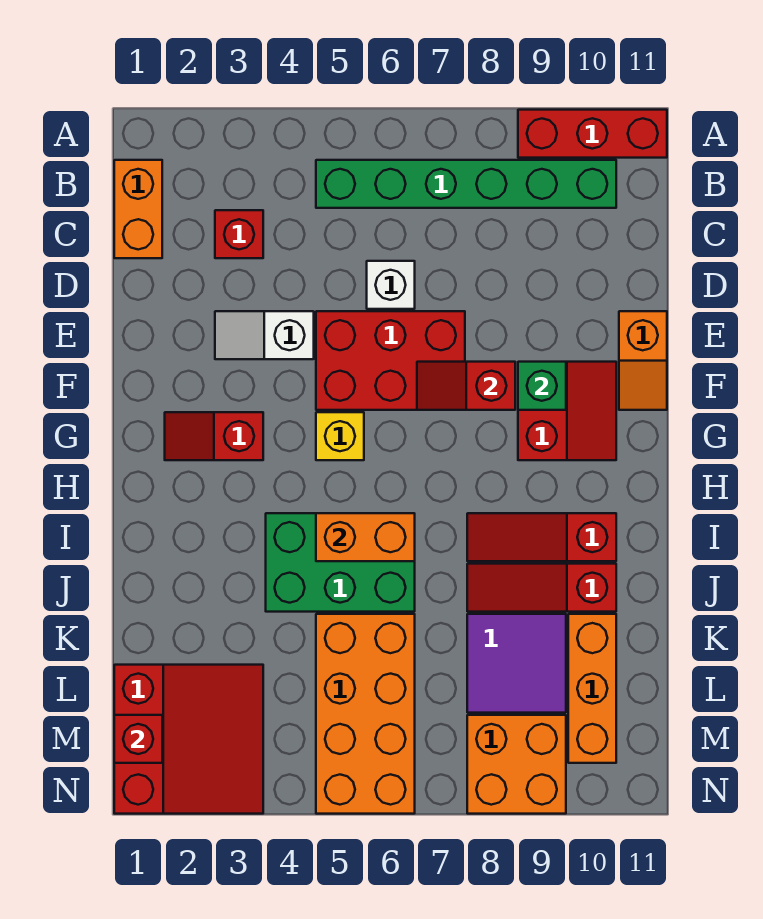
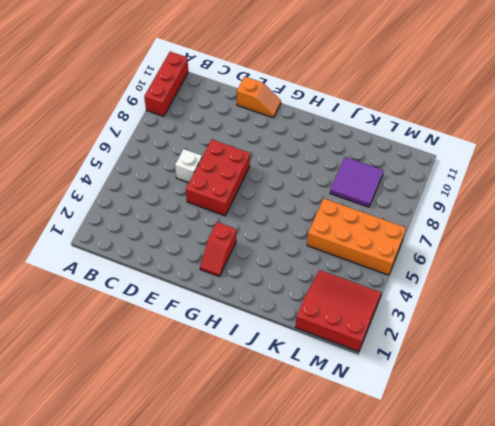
none -> orange 1x2 brick [114,160,162,258]
none -> green 1x6 brick [316,160,616,208]
none -> red 1x1 brick [215,210,263,258]

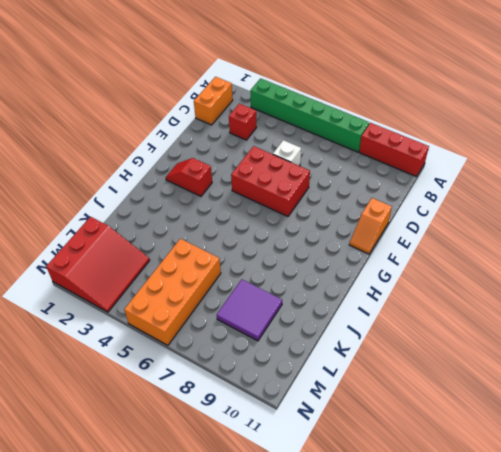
green 1x6 brick [250,78,369,152] -> green 1x6 brick moved to [316,160,616,208]
none -> white 1x2 slope [215,311,314,359]
none -> red 2x2 slope [518,362,616,460]
none -> yellow 1x1 brick [316,412,364,460]

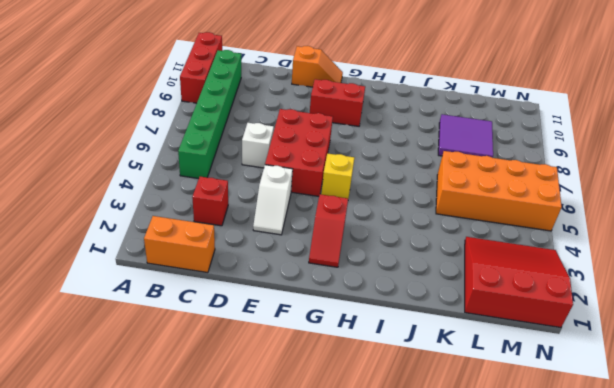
none -> green 2x3 brick [266,513,415,612]
none -> red 1x3 slope [467,513,616,561]
none -> red 1x3 slope [467,564,616,612]

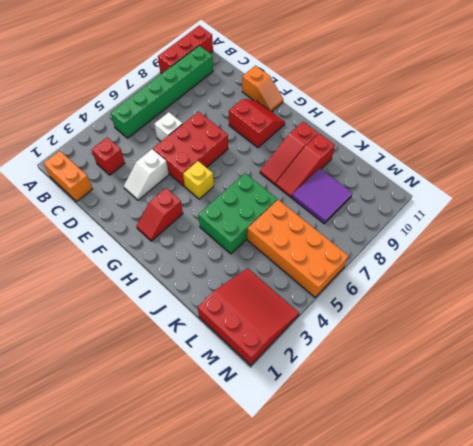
none -> orange 1x3 brick [568,614,616,763]
none -> orange 2x2 brick [467,715,566,814]
none -> red 1x2 slope [417,362,515,410]

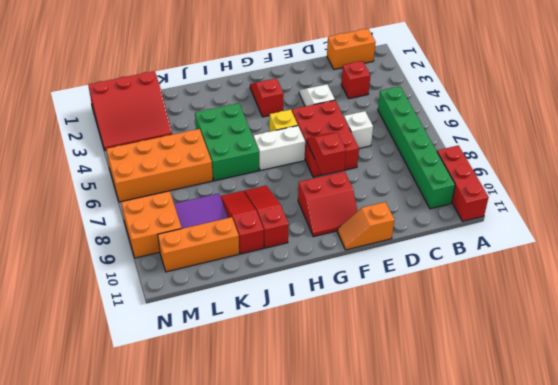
white 1x2 brick [254,126,305,170] -> none
none -> green 1x1 brick [518,362,566,410]
none -> orange 1x2 brick [316,513,415,561]
none -> red 1x1 brick [114,715,162,763]

